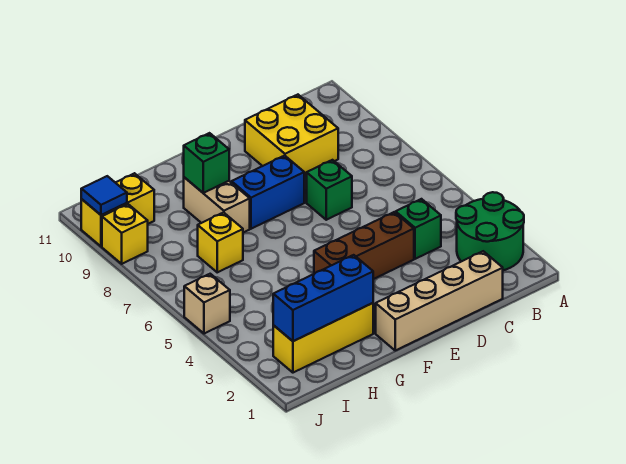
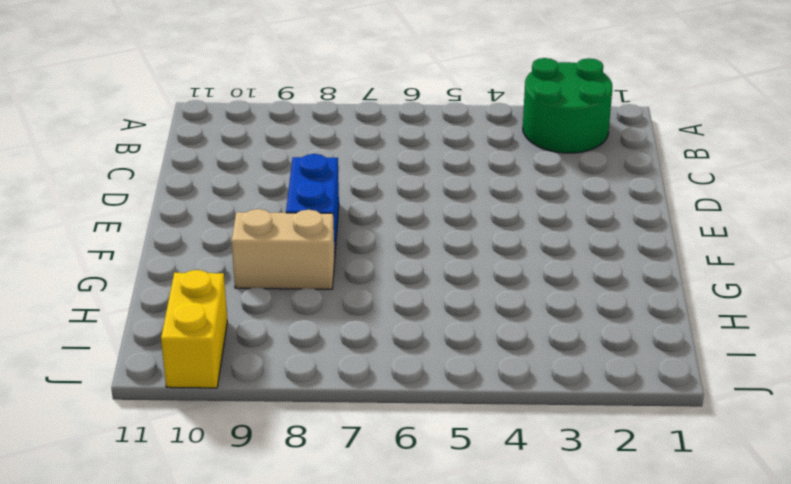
none -> tan 1x4 brick [376,251,503,350]
none -> green 1x1 brick [396,199,441,259]
none -> yellow 2x2 brick [245,95,338,176]

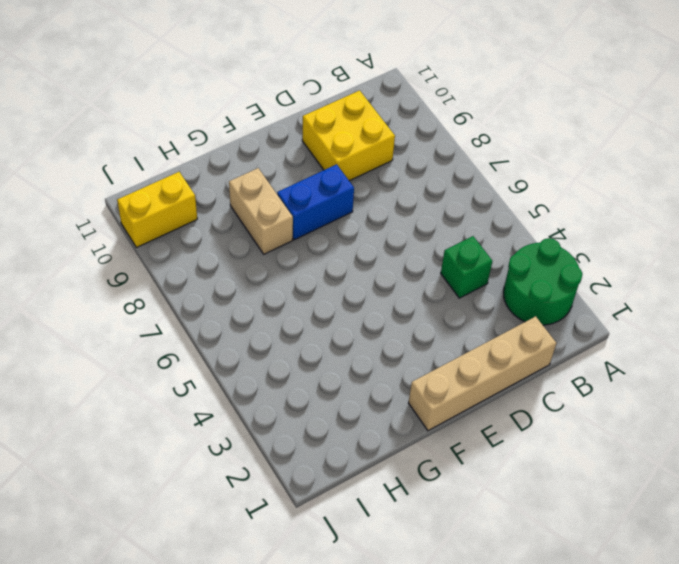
none -> brown 1x3 brick [314,212,414,279]
none -> green 1x1 brick [307,160,352,220]
none -> yellow 1x3 brick [273,303,373,373]

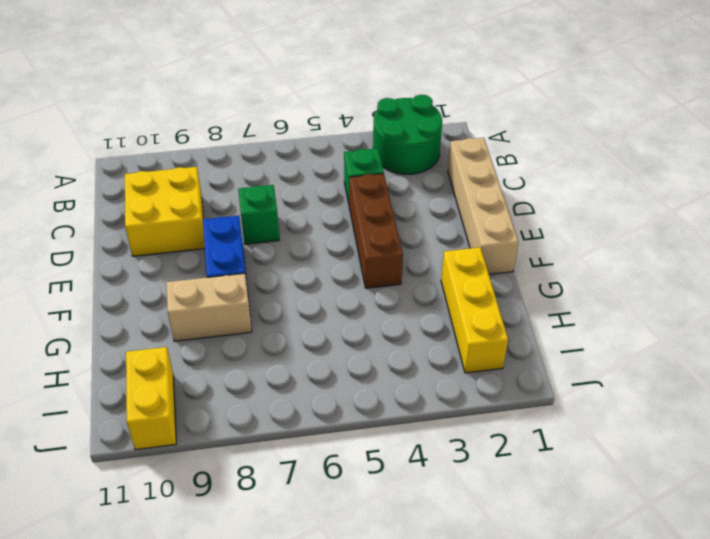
none -> yellow 1x1 brick [198,213,243,272]
none -> tan 1x1 brick [184,274,230,334]
none -> yellow 1x1 brick [102,204,148,264]

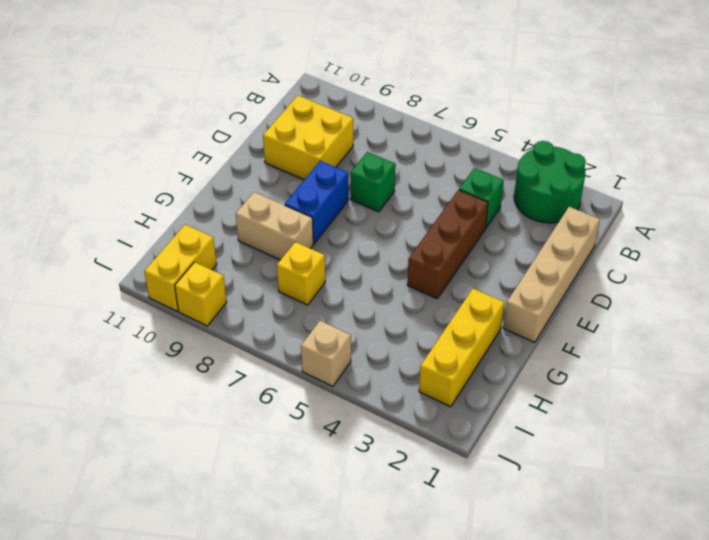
none -> blue 1x3 brick [273,255,373,341]
none -> green 1x1 brick [184,133,229,193]
none -> blue 1x1 tile [81,176,127,215]

